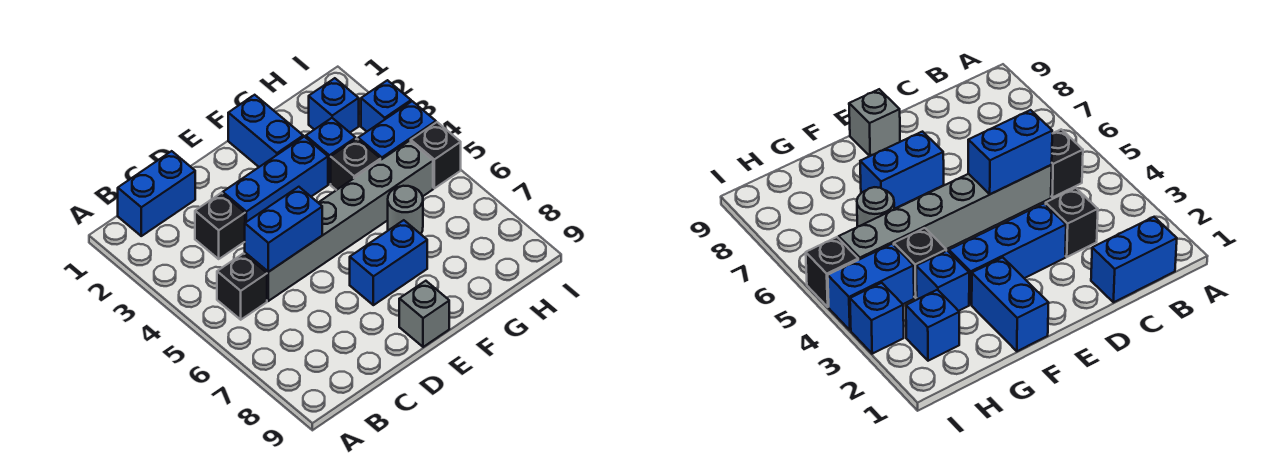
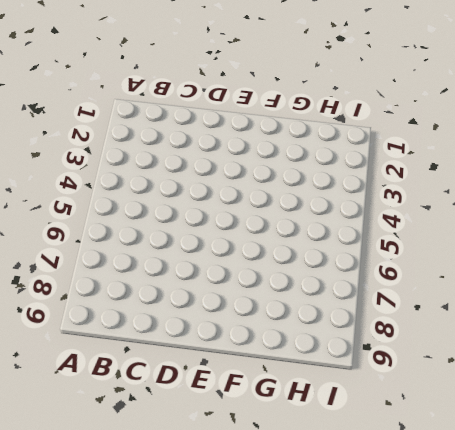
none -> blue 1x2 brick [118,151,195,236]
none -> black 1x1 brick [217,253,267,320]
none -> black 1x1 brick [195,193,245,259]

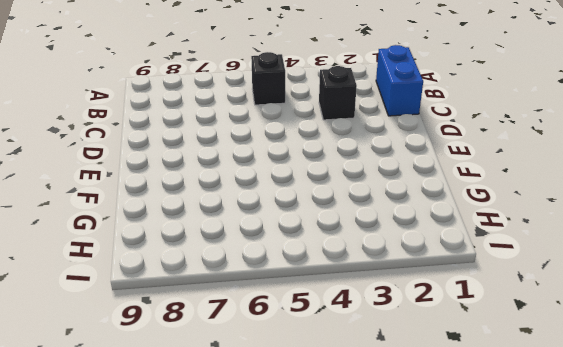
none -> grey 1x6 brick [245,141,433,301]
none -> blue 1x3 brick [223,137,328,223]
none -> blue 1x2 brick [350,220,427,305]

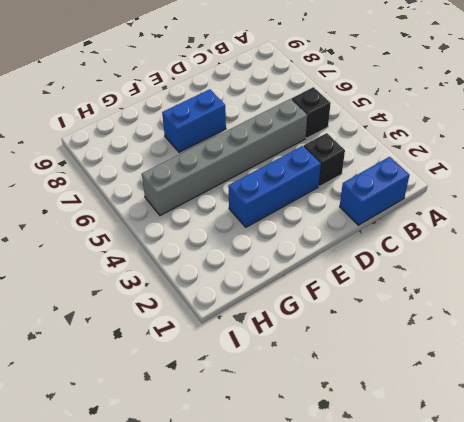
none -> grey 1x1 brick [399,281,449,347]
none -> blue 1x2 brick [228,95,303,167]
none -> blue 1x1 brick [306,118,356,184]

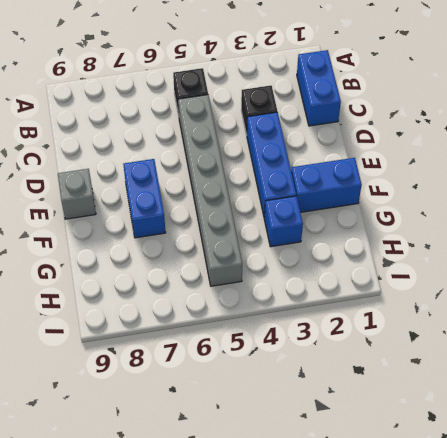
none -> black 1x1 brick [331,139,381,190]
none -> grey 1x1 round brick [388,186,423,234]
none -> blue 1x1 brick [309,78,359,132]

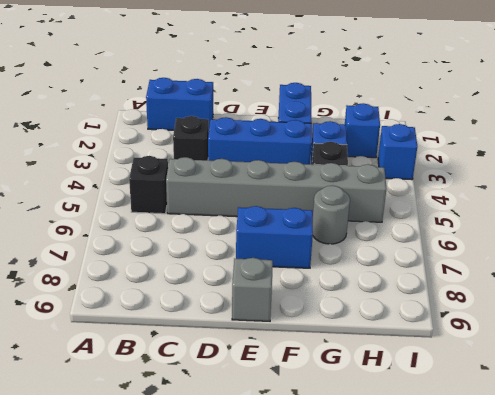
none -> blue 1x2 brick [358,101,436,160]
none -> black 1x1 brick [411,122,461,188]
none -> blue 1x2 brick [245,187,322,272]

